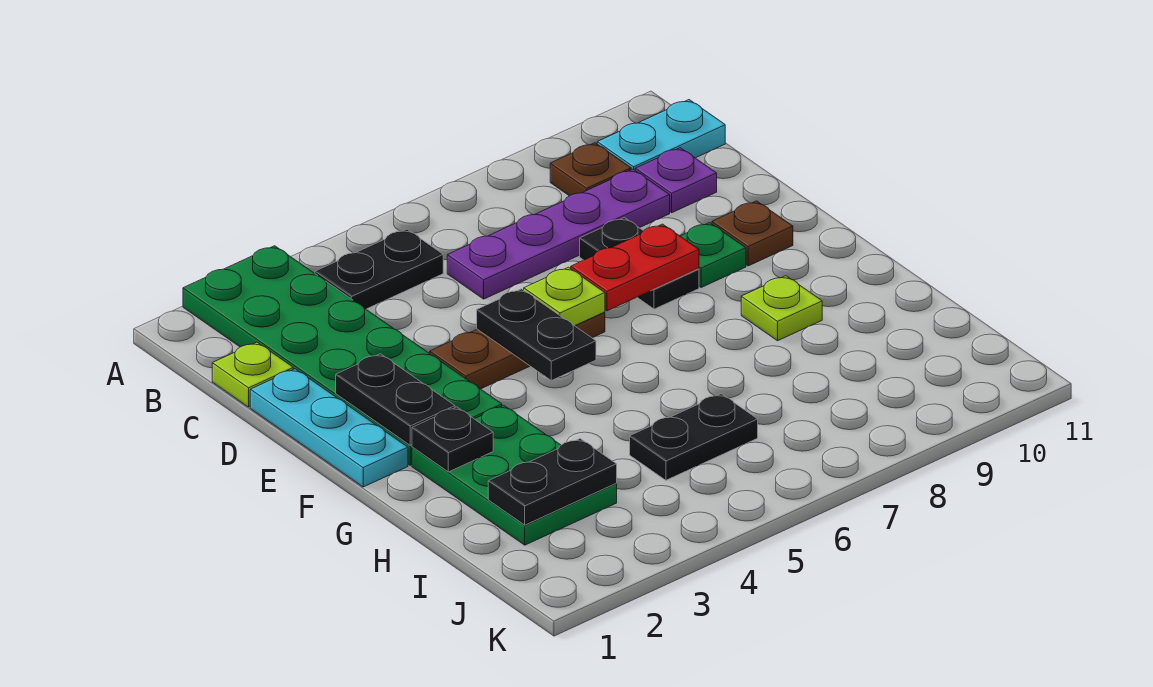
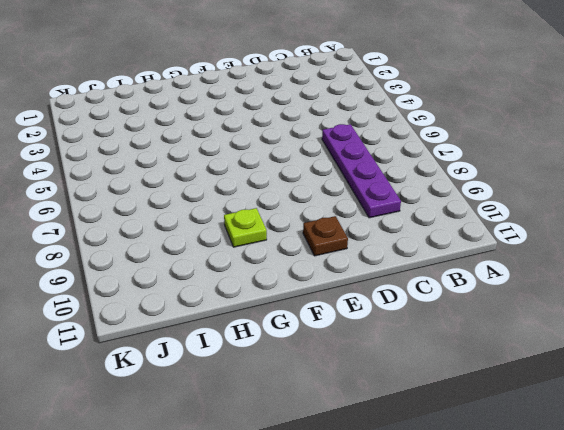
none -> green 2x6 plate [183,246,502,465]
none -> black 1x2 plate [315,229,443,309]
none -> brown 1x1 plate [550,143,631,196]

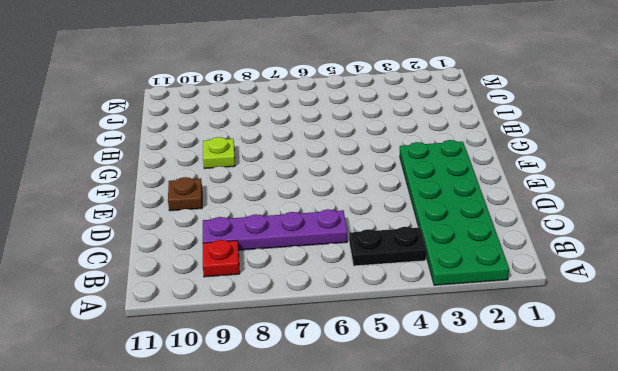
red 1x1 plate [203,240,240,277] -> brown 1x1 plate [550,143,631,196]
none -> cyan 1x2 plate [597,100,725,170]
none -> lime 1x1 plate [212,342,293,407]
none -> purple 1x1 plate [635,148,717,213]

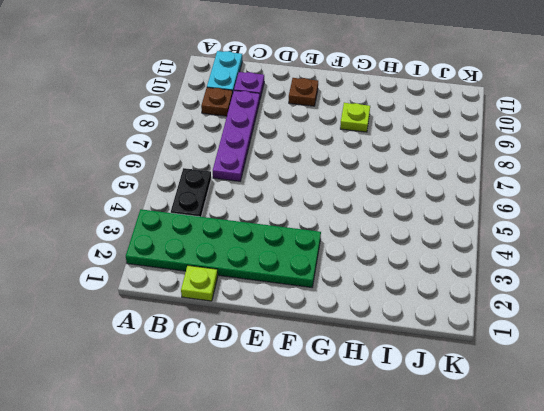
none -> cyan 1x3 plate [250,369,408,487]
none -> black 1x2 plate [580,218,699,309]
none -> brown 1x3 plate [430,312,605,389]

